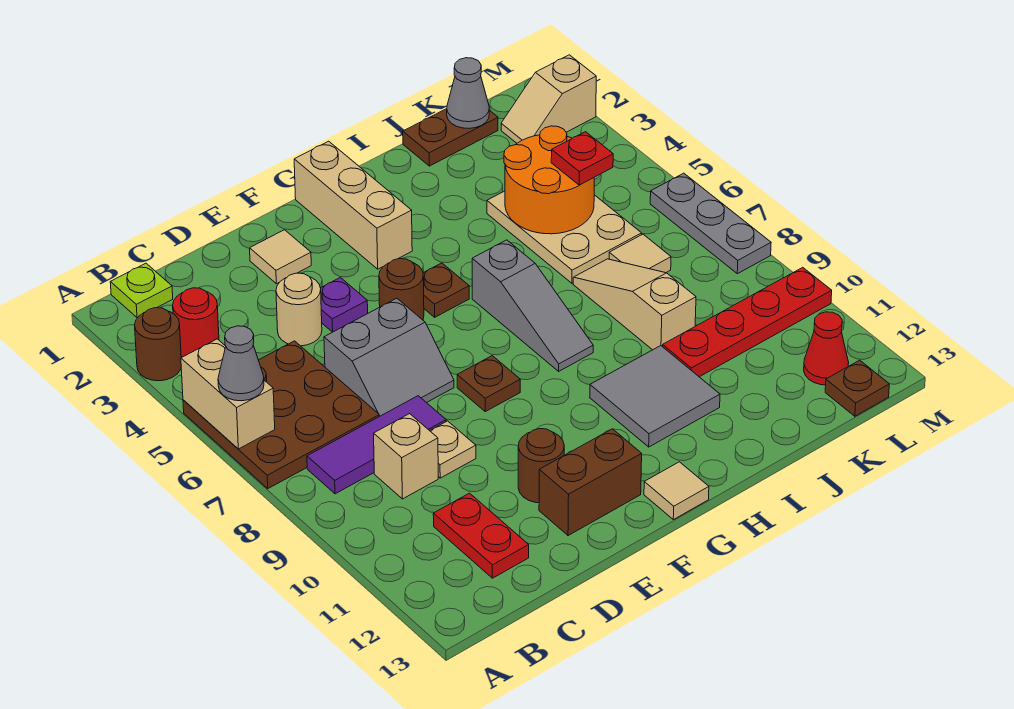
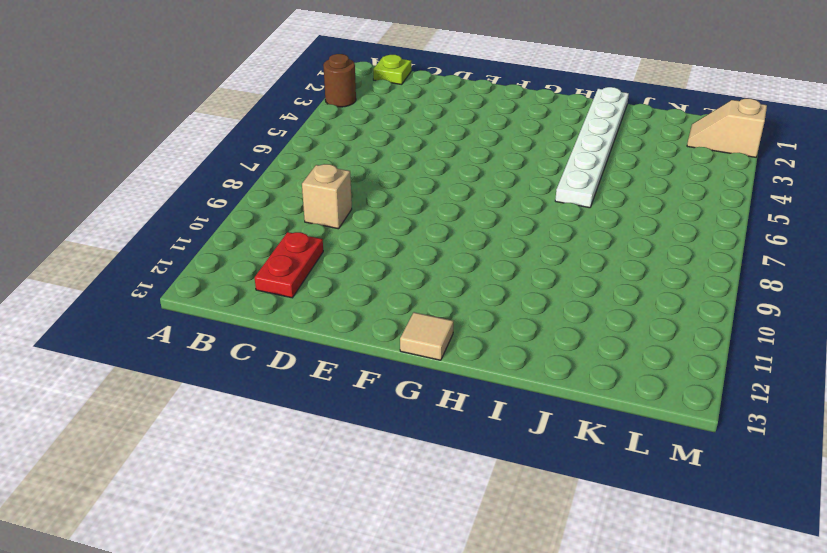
white 1x6 plate [555,87,629,208] -> none
none -> brown 3x3 plate [183,341,379,488]
none -> red 1x1 round brick [173,288,219,357]
none -> purple 1x3 tile [307,396,446,494]
none -> tan 1x1 round brick [276,273,322,346]

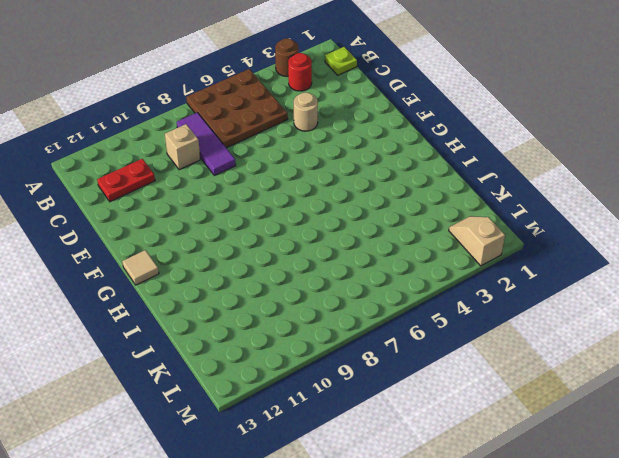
none -> grey 2x2 slope [324,298,454,416]
none -> tan 1x1 plate [430,421,476,478]
none -> tan 1x1 tile [250,230,311,284]
none -> purple 1x1 plate [321,277,368,332]

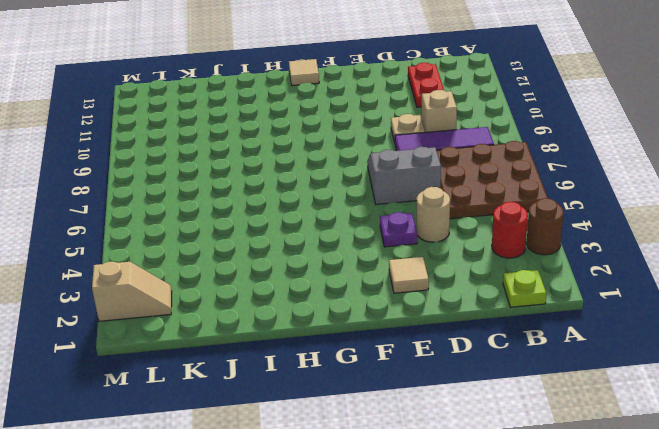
none -> brown 1x1 round brick [518,429,564,503]
none -> brown 1x2 brick [539,429,642,536]
none -> brown 1x1 round brick [379,259,424,320]
none -> brown 1x1 plate [457,356,520,412]

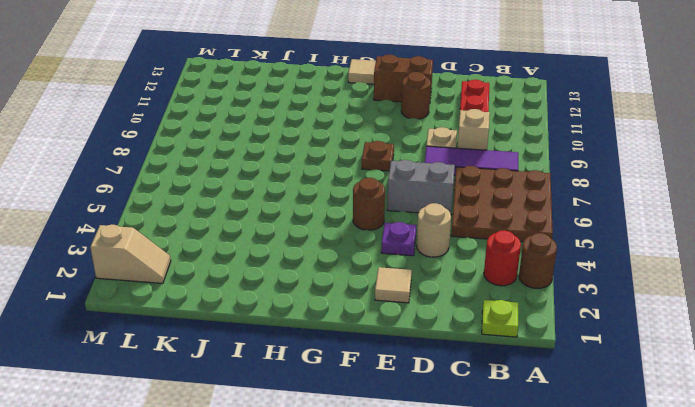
none -> tan 1x3 brick [294,141,412,269]
none -> brown 1x1 plate [423,263,469,317]
none -> grey 1x3 slope [472,240,593,371]
none -> grey 2x2 tile [590,346,720,447]

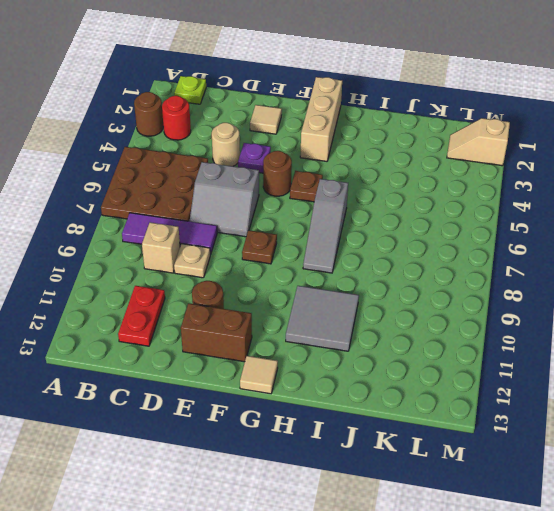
none -> brown 1x2 plate [403,109,498,166]
none -> tan 2x3 plate [487,191,642,283]
none -> tan 1x3 slope [573,259,696,350]
none -> red 1x4 plate [663,267,832,377]

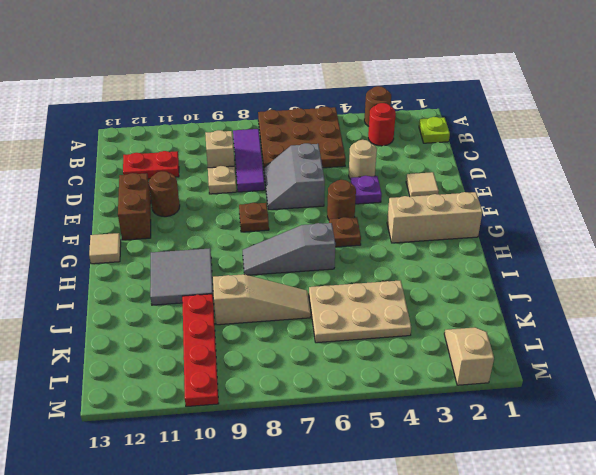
none -> brown 1x2 plate [403,109,498,166]
none -> tan 1x1 tile [609,234,671,273]
none -> red 1x1 cone [804,312,849,385]
none -> brown 1x1 plate [825,360,889,416]

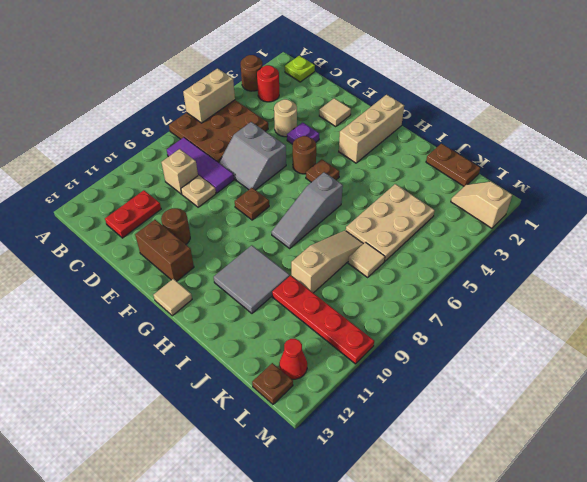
none -> grey 1x3 plate [650,173,771,274]
none -> orange 2x2 round brick [504,126,594,234]
none -> grey 1x1 cone [447,58,489,128]
none -> grey 1x1 cone [218,326,264,401]

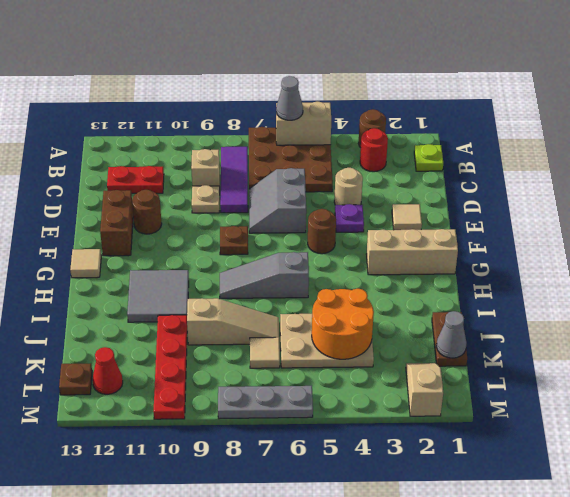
none -> brown 1x1 plate [423,263,469,317]
none -> red 1x1 plate [551,132,613,185]

